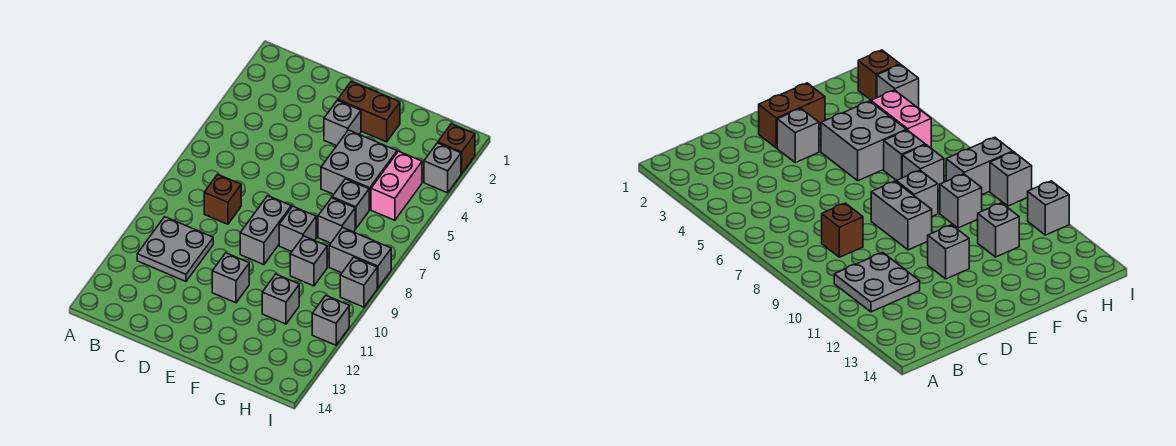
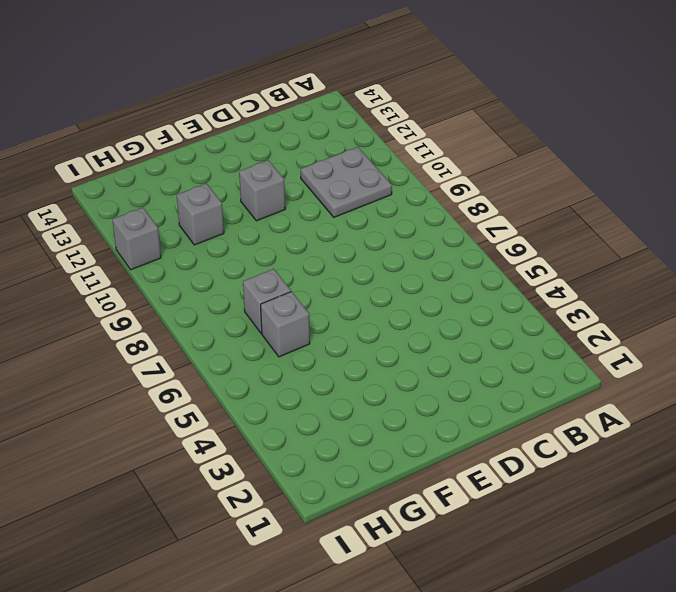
none -> brown 1x1 brick [204,174,241,224]
none -> brown 1x2 brick [338,81,400,142]
none -> grey 1x1 brick [324,100,361,146]

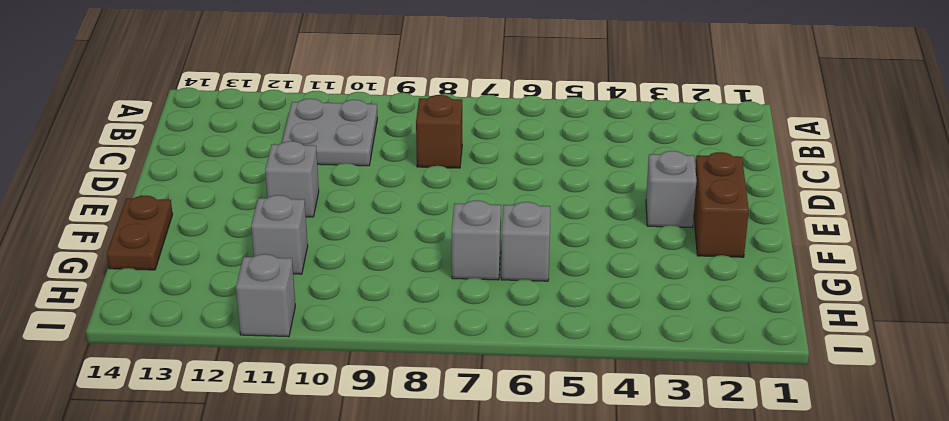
brown 1x2 plate [107,195,173,270] -> none
none -> grey 1x2 brick [240,196,291,265]
none -> grey 2x2 brick [321,130,397,210]
none -> grey 1x1 brick [279,206,316,252]

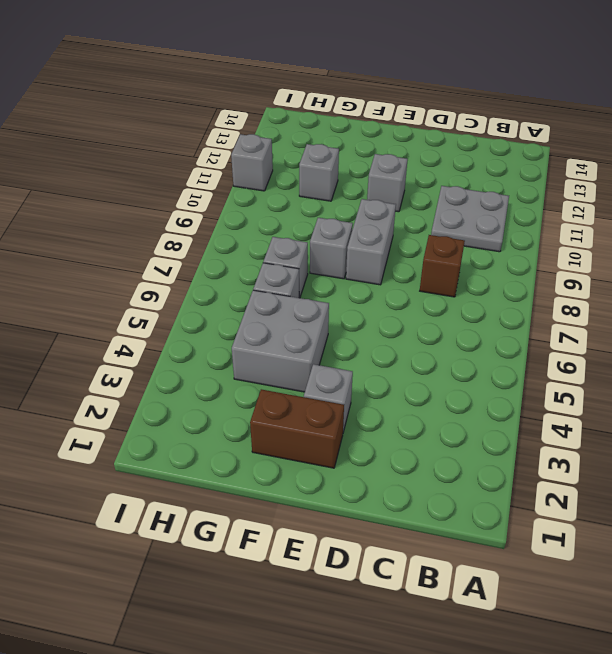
none -> grey 1x1 brick [290,236,327,286]
none -> pink 1x2 brick [371,151,422,220]
none -> grey 1x2 brick [329,228,391,288]

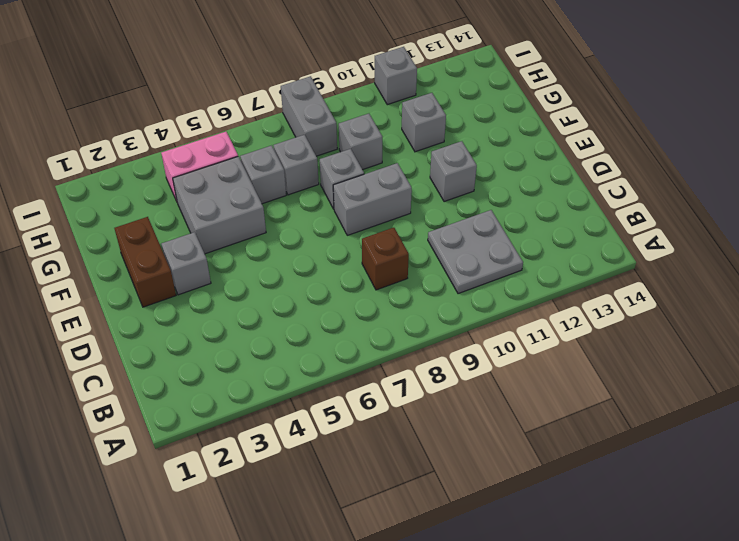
none -> brown 1x1 brick [438,124,475,174]
none -> grey 1x1 brick [424,143,461,193]
none -> grey 1x1 brick [340,257,377,307]

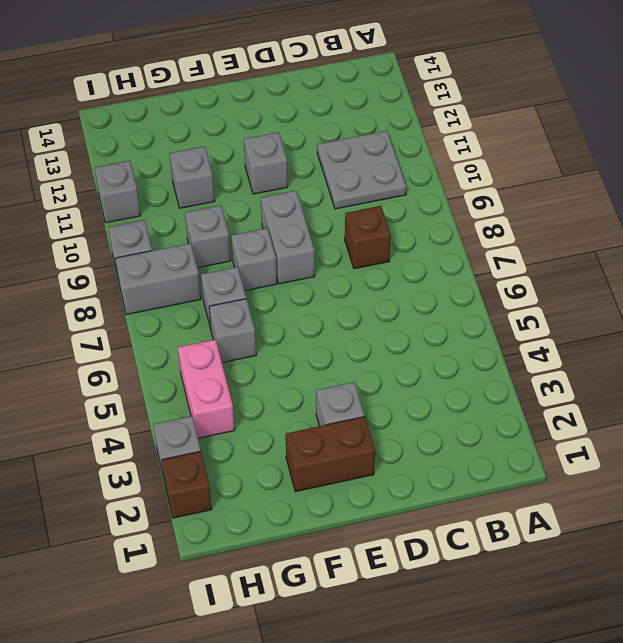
none -> grey 2x2 brick [321,130,397,210]

